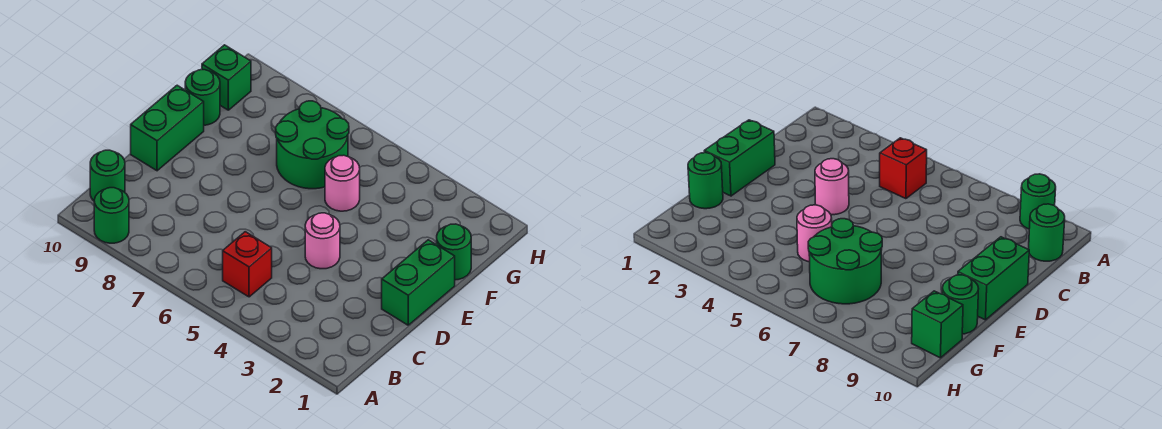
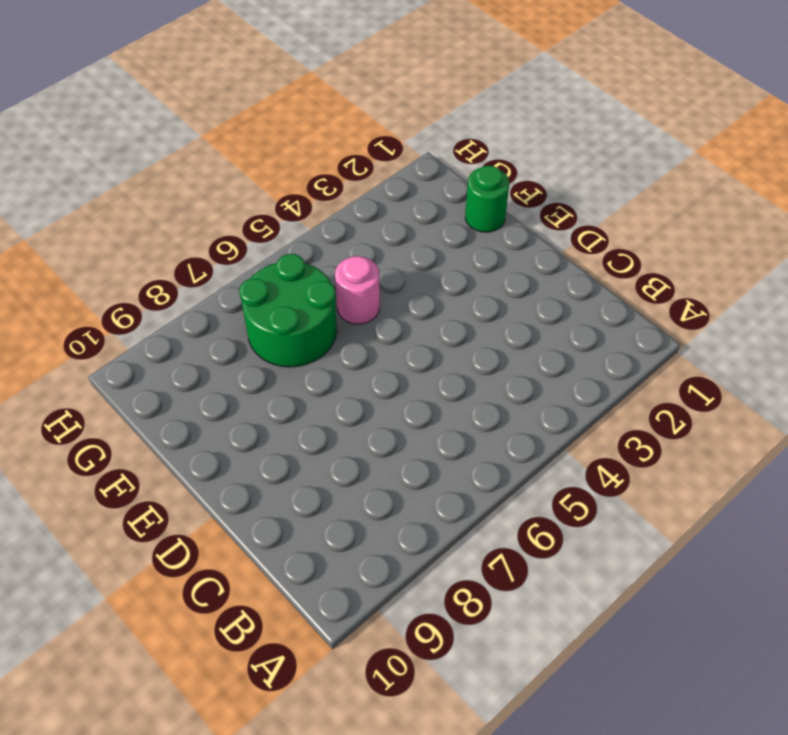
none -> green 1x1 round brick [94,188,129,243]
none -> red 1x1 brick [223,232,272,297]

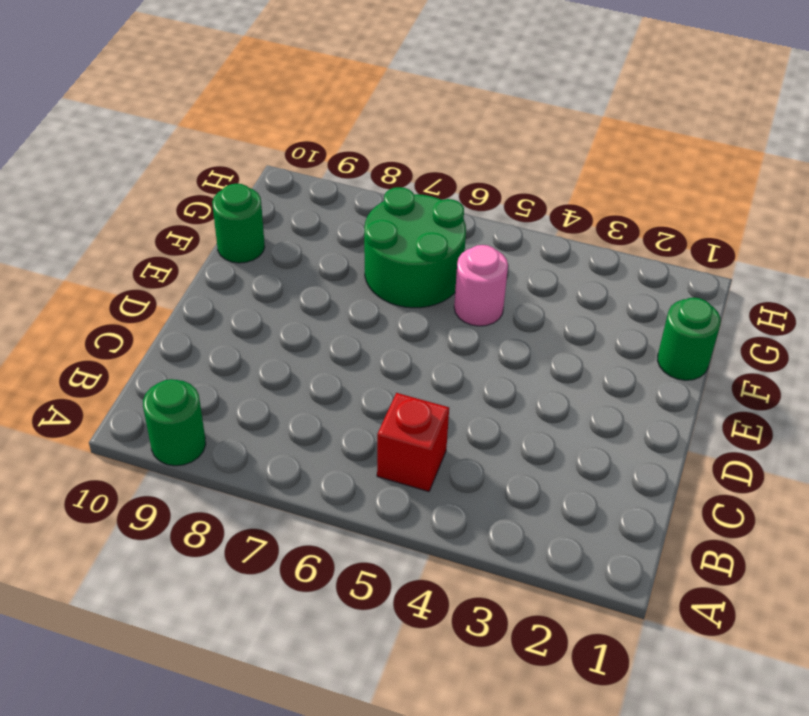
none -> green 1x1 round brick [90,150,125,201]
none -> green 1x2 brick [382,240,455,325]

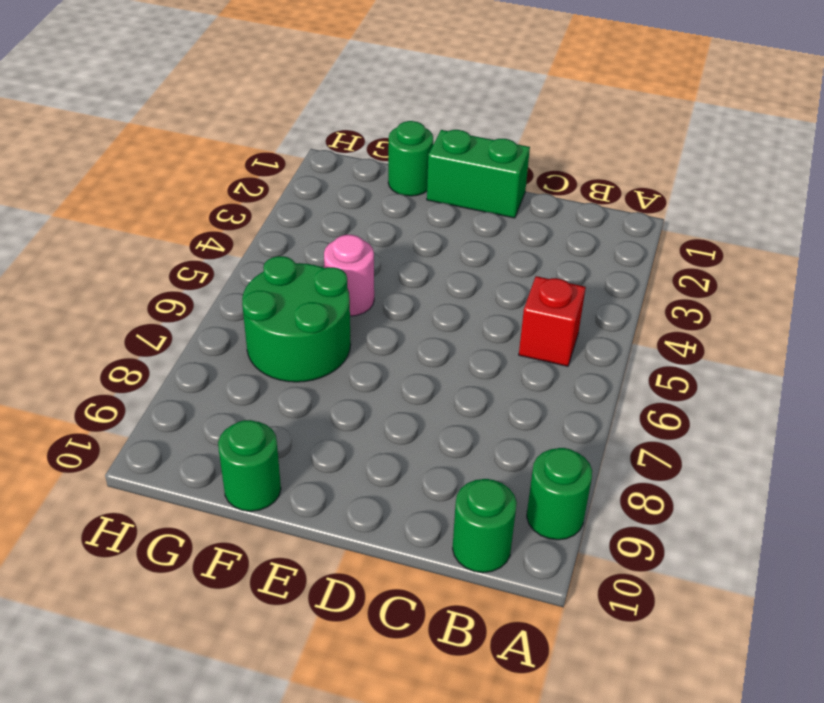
none -> pink 1x1 round brick [305,213,340,269]
none -> green 1x2 brick [131,85,204,171]

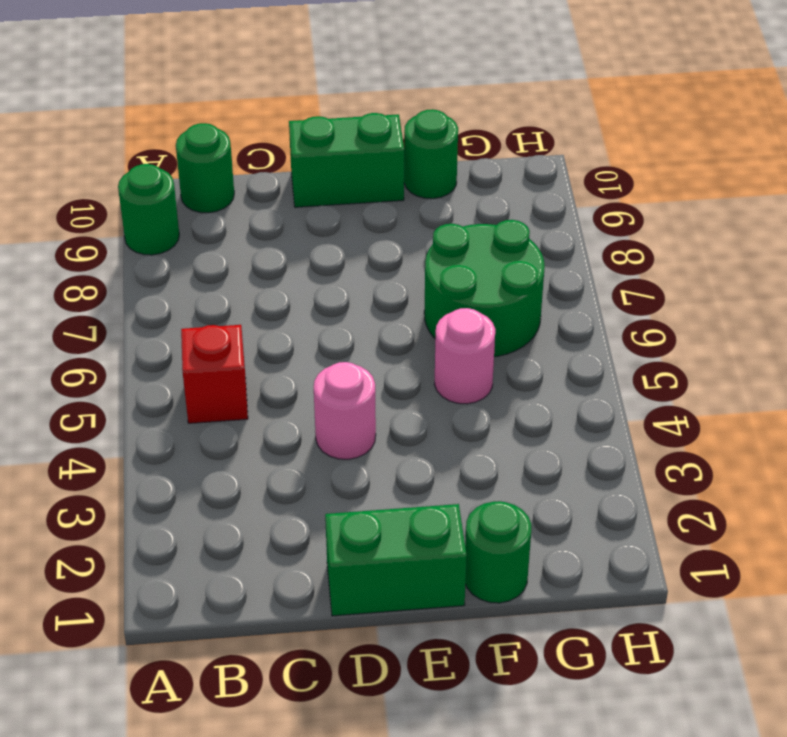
none -> green 1x1 brick [202,45,251,110]

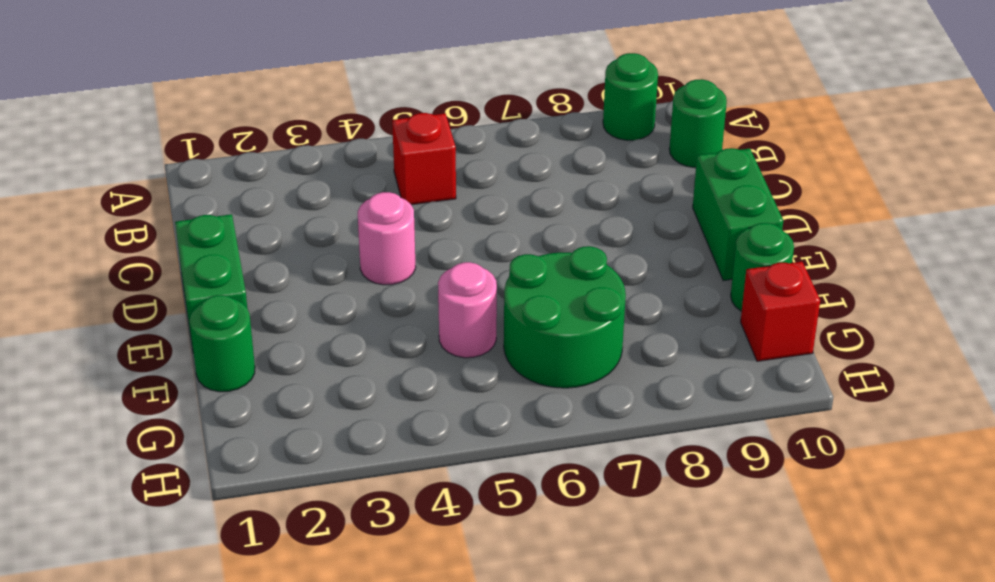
red 1x1 brick [741,262,820,361] -> green 1x1 brick [202,45,251,110]

